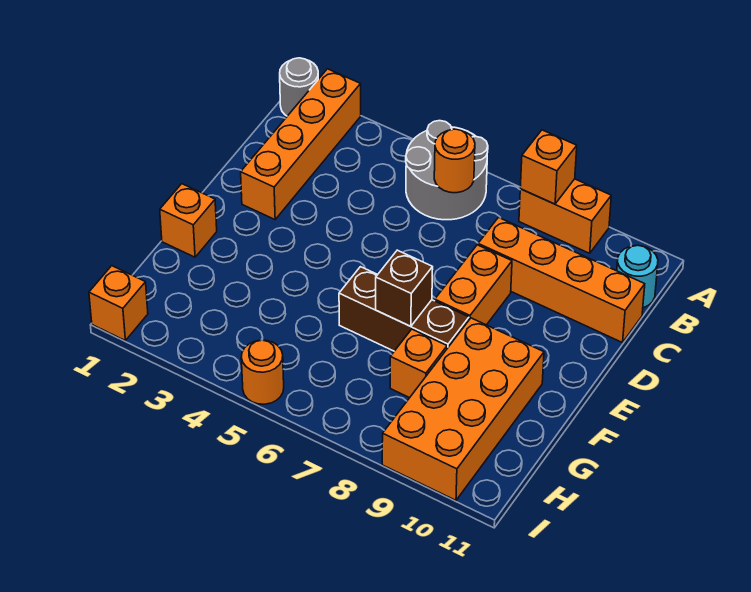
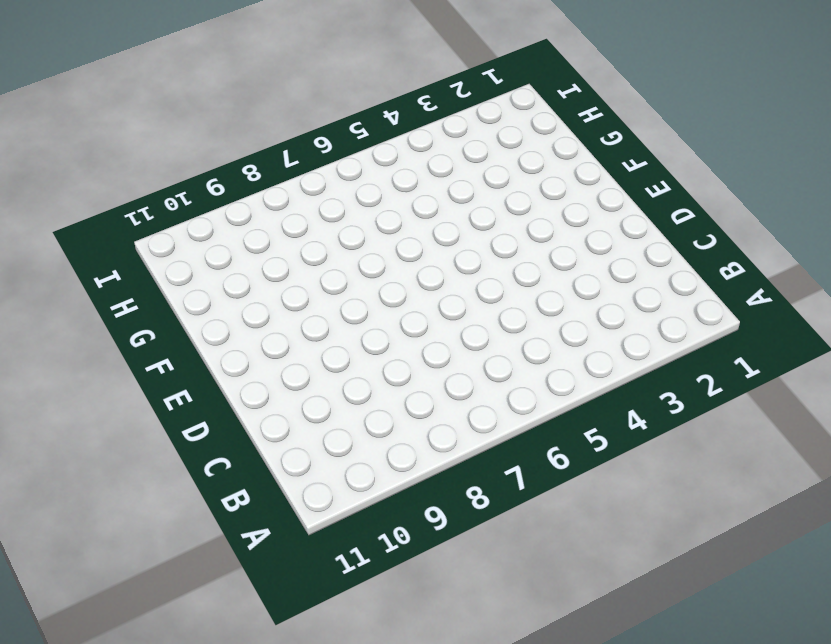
none -> grey 1x1 round brick [280,58,318,116]
none -> orange 1x4 brick [241,69,361,220]
none -> grey 2x2 round brick [406,121,488,220]

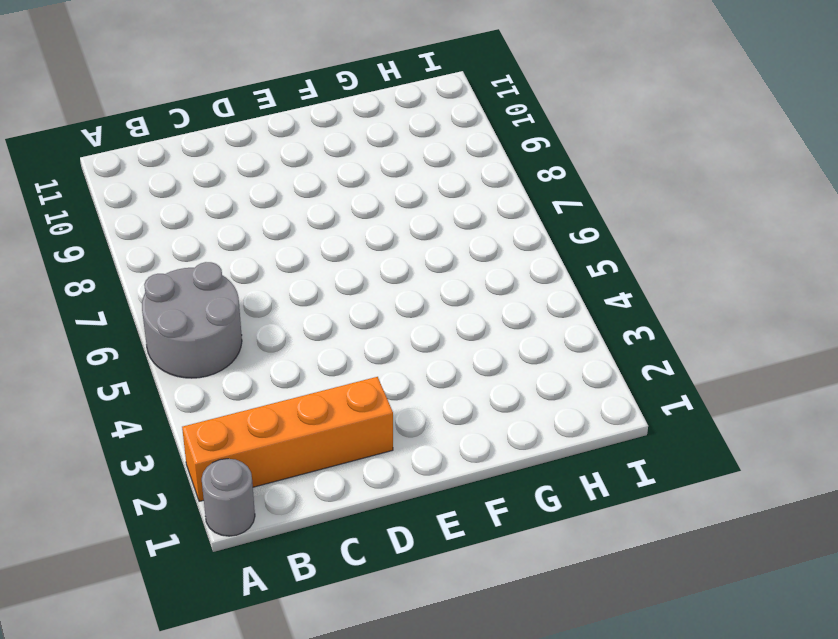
none -> orange 1x2 brick [519,179,611,253]
none -> cyan 1x1 round brick [617,245,658,308]
none -> orange 1x4 brick [478,218,645,343]

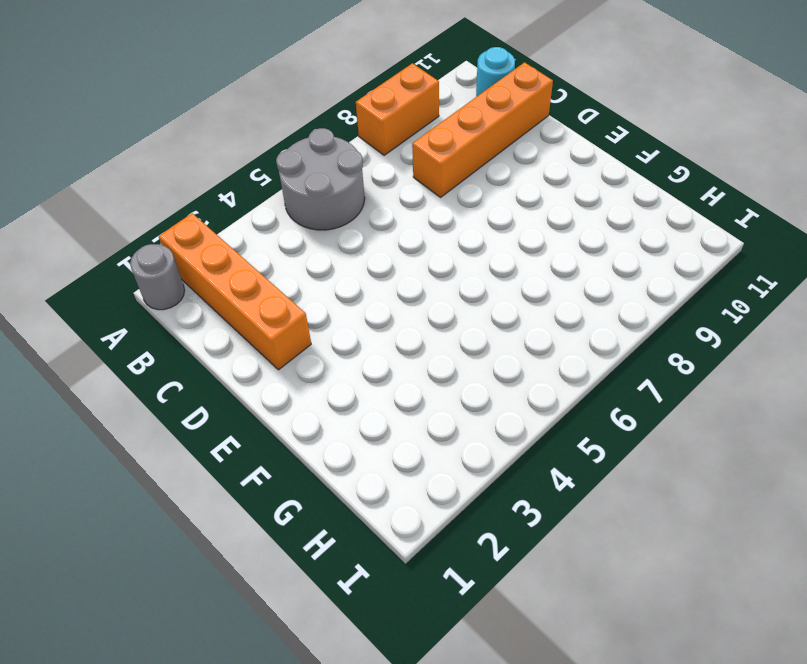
none -> orange 1x2 brick [435,245,512,325]
none -> orange 1x1 brick [160,184,217,257]
none -> brown 1x3 brick [339,267,469,351]

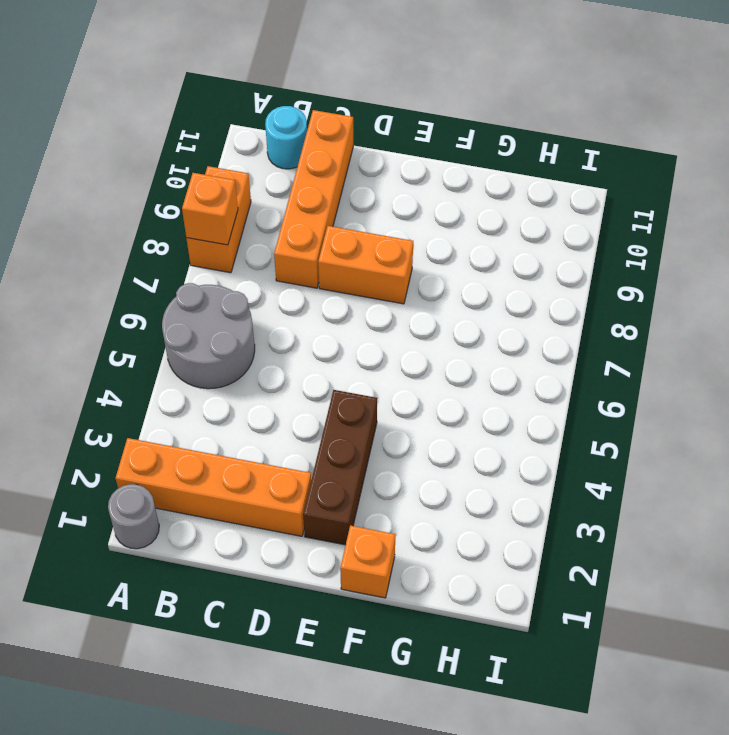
brown 1x3 brick [303,390,377,545] -> brown 1x3 brick moved to [339,267,469,351]
none -> orange 2x4 brick [382,318,544,500]
none -> orange 1x1 brick [390,329,447,398]
none -> orange 1x1 brick [89,266,148,340]

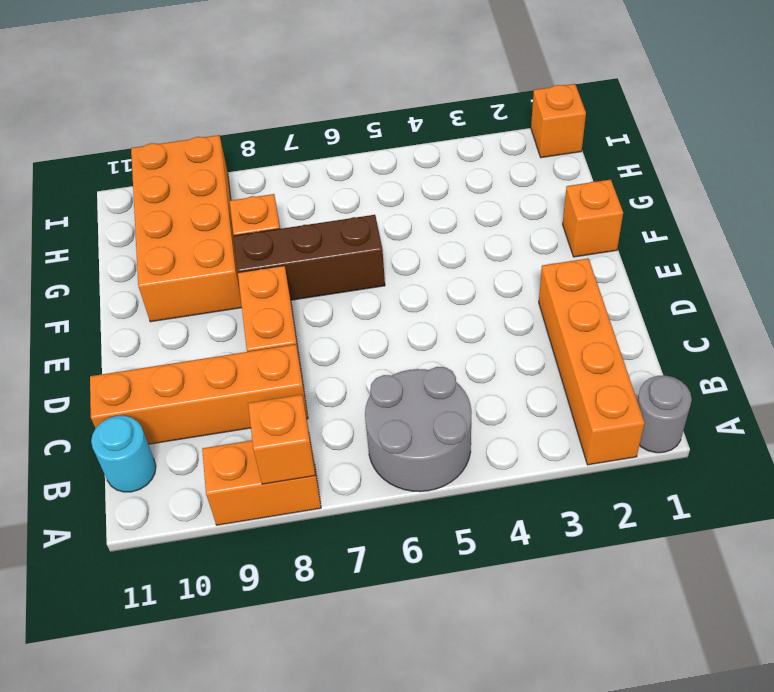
none -> orange 1x1 round brick [241,340,284,404]
none -> orange 1x1 round brick [434,129,475,193]
none -> brown 1x1 brick [376,250,433,326]

